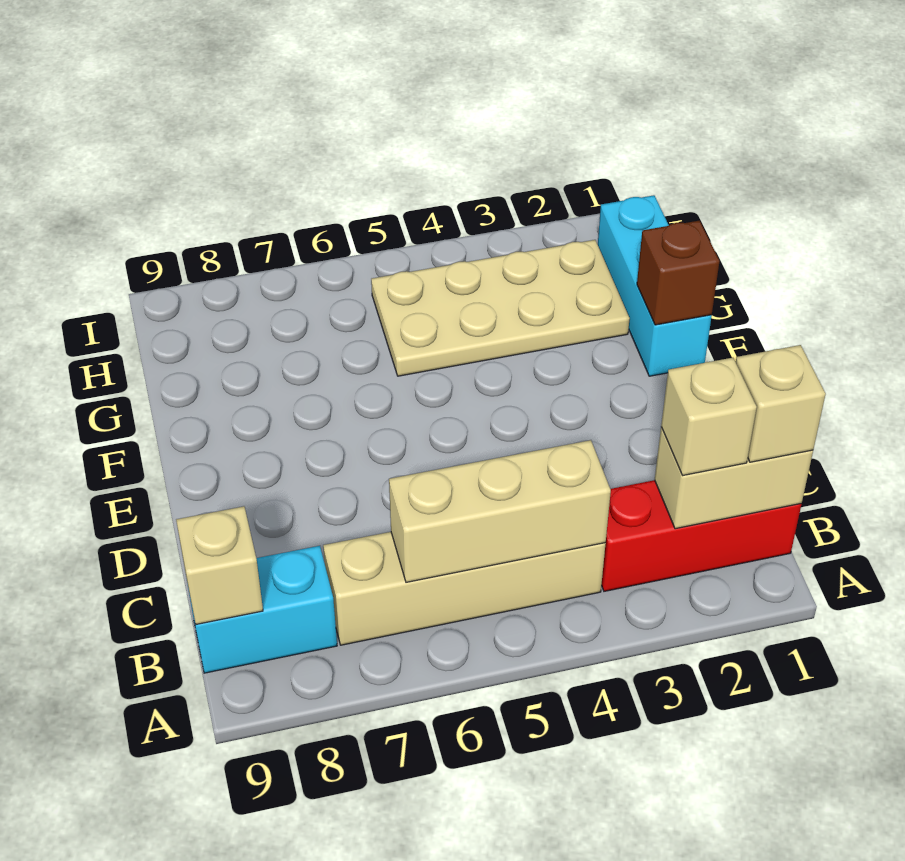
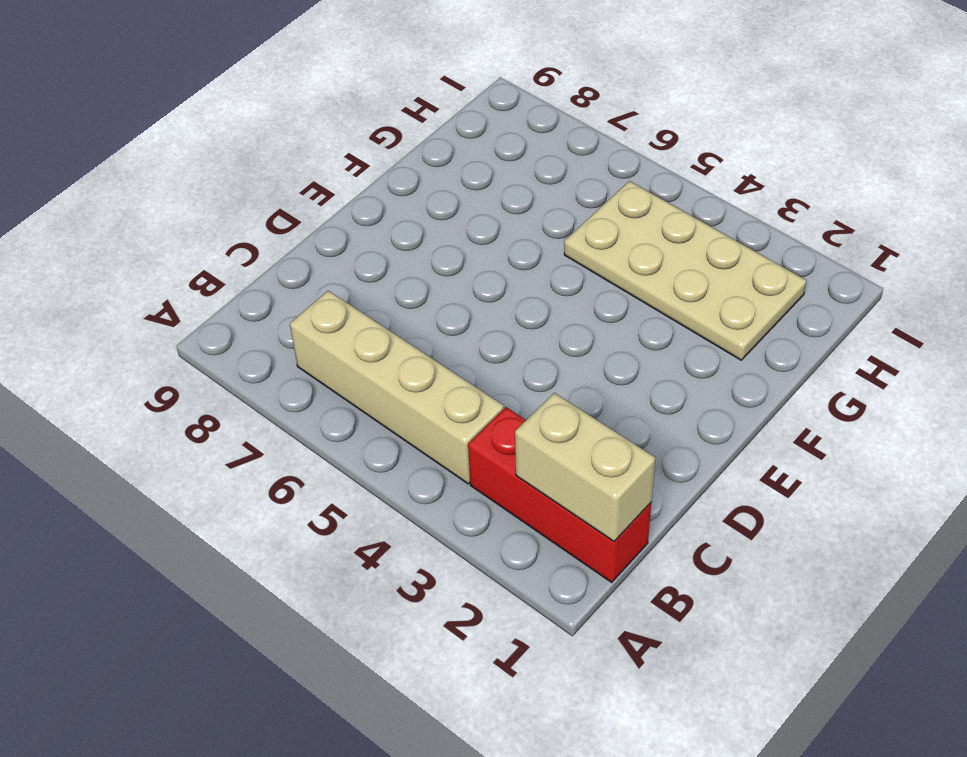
none -> cyan 1x2 brick [187,546,337,673]
none -> cyan 1x3 brick [598,195,712,376]

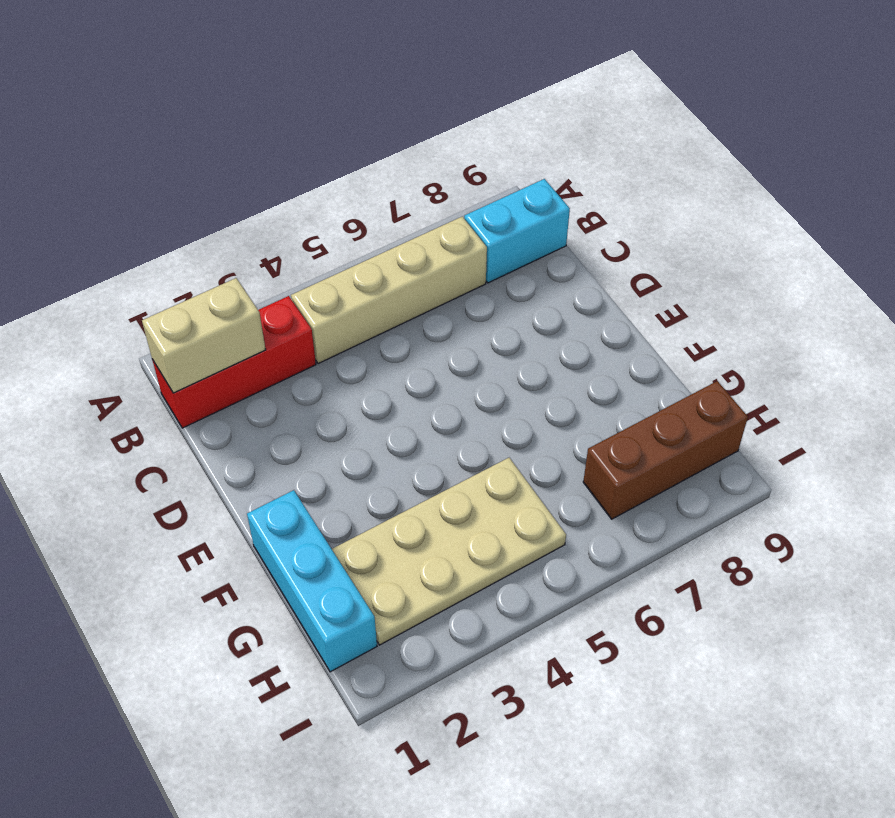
brown 1x3 brick [583,381,748,519] -> none
none -> tan 1x3 brick [389,440,611,582]
none -> tan 1x1 brick [176,506,263,624]

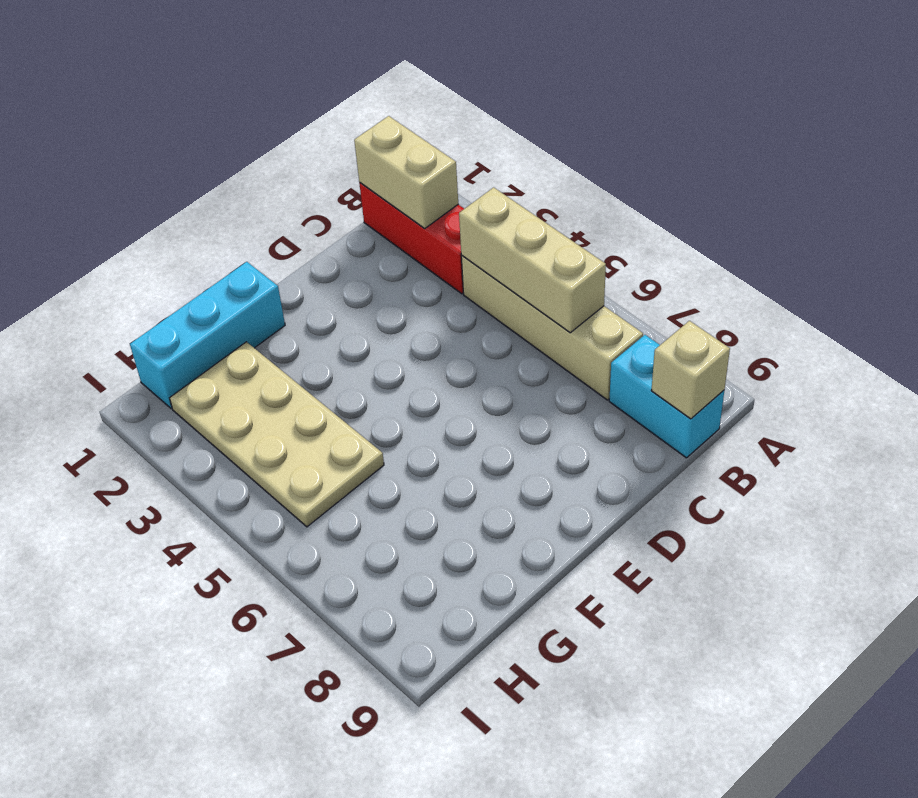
none -> brown 1x1 brick [637,221,720,325]
none -> tan 1x1 brick [736,345,826,462]

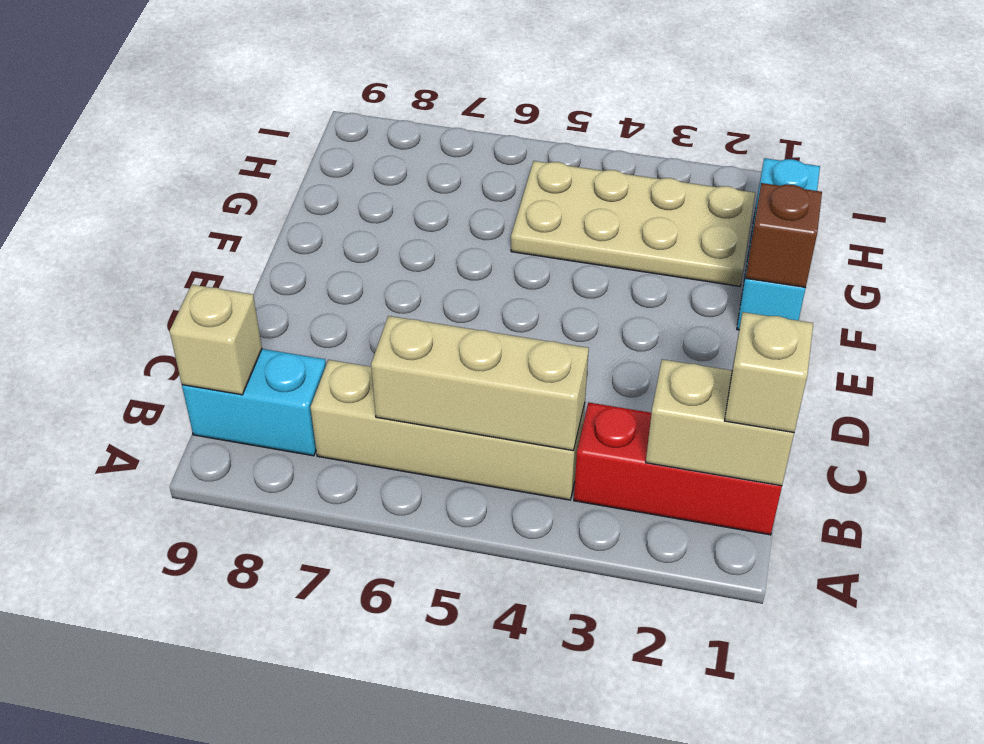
none -> tan 1x1 brick [661,358,757,476]

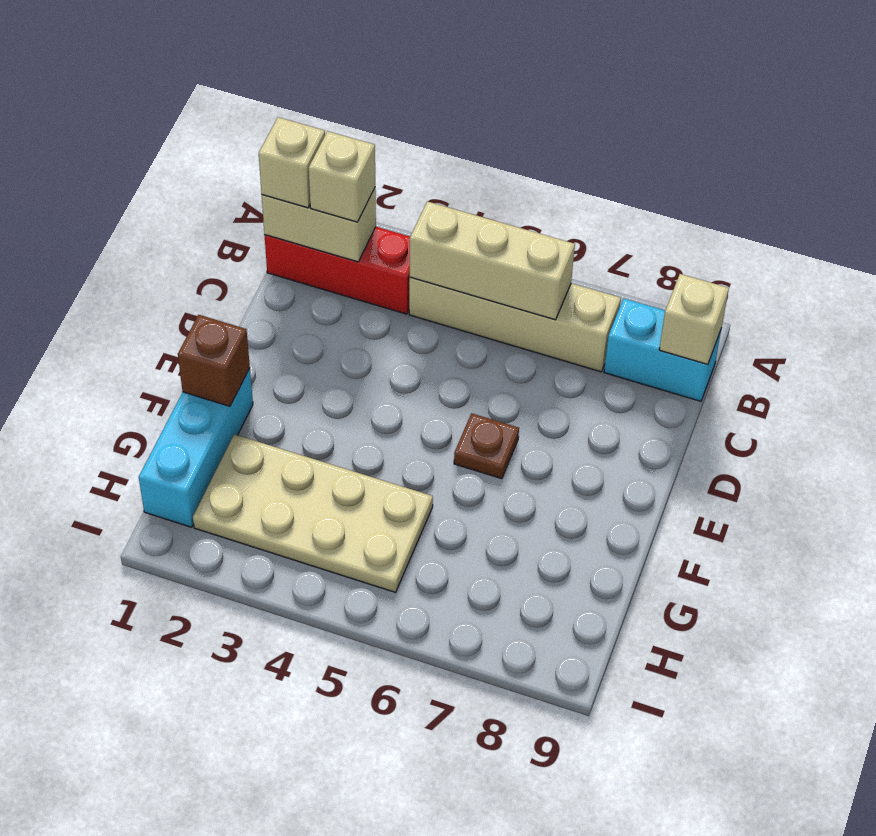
brown 1x1 plate [454,413,519,479] -> none

